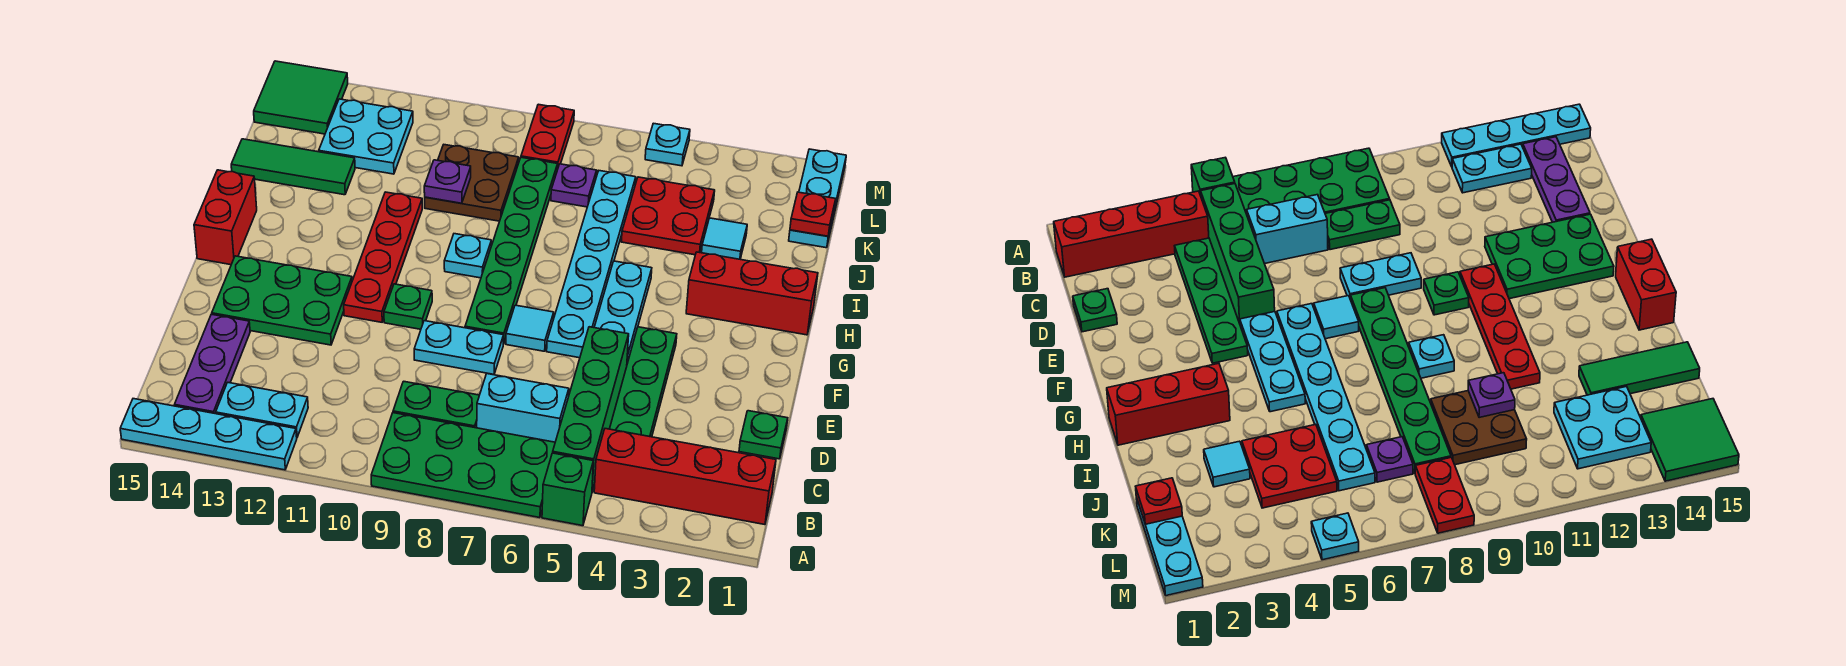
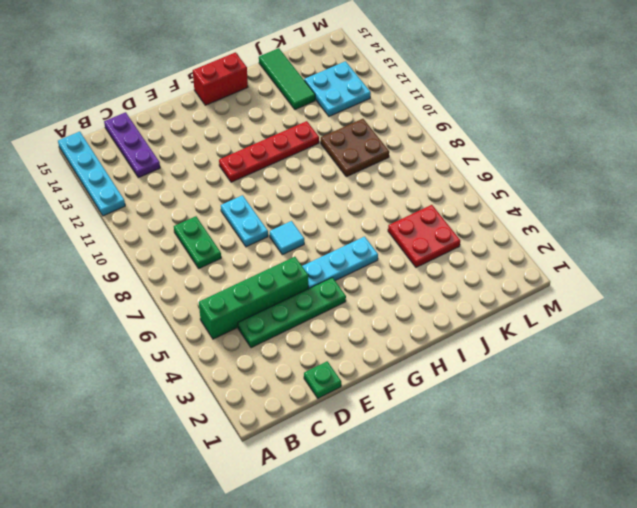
purple 1x3 plate [104,112,160,178] -> purple 1x3 plate turned to [175,314,250,414]
none -> green 1x1 brick [542,453,593,526]
none -> green 2x4 plate [371,413,555,518]
none -> red 1x4 brick [594,429,776,525]
none -> cyan 1x2 plate [216,382,308,437]

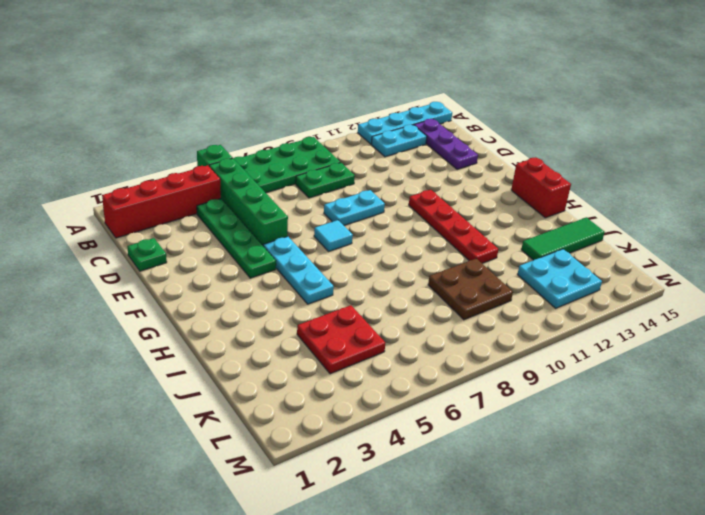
none -> cyan 1x2 brick [477,374,569,442]
none -> green 2x3 plate [212,256,352,345]
none -> cyan 1x6 plate [547,171,636,358]
none -> green 1x6 plate [465,157,558,344]

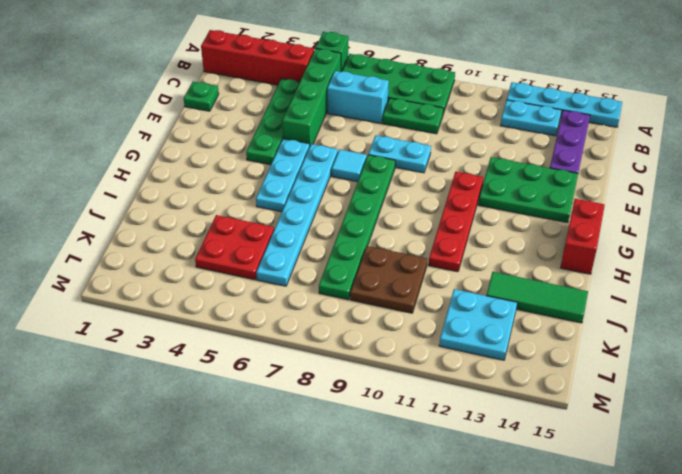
none -> green 1x1 plate [384,284,432,329]
none -> red 1x3 brick [686,252,818,335]
none -> cyan 1x1 plate [444,234,491,278]
none -> cyan 1x1 tile [702,218,747,259]

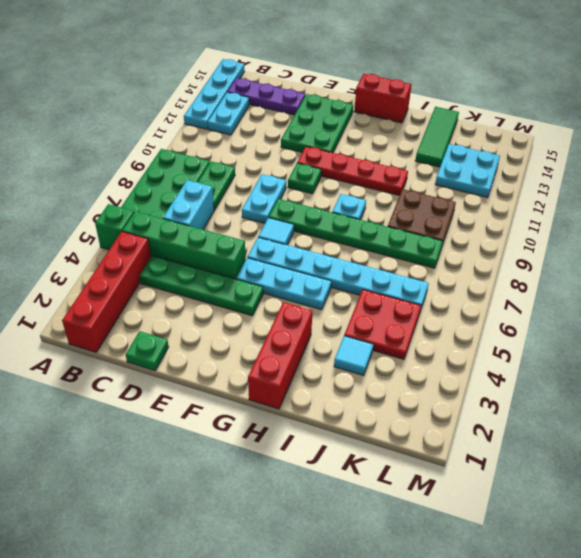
none -> cyan 1x3 plate [789,149,846,248]
none -> purple 1x1 plate [551,164,597,207]
none -> red 1x2 plate [521,104,574,170]
none -> green 2x2 tile [254,61,348,134]

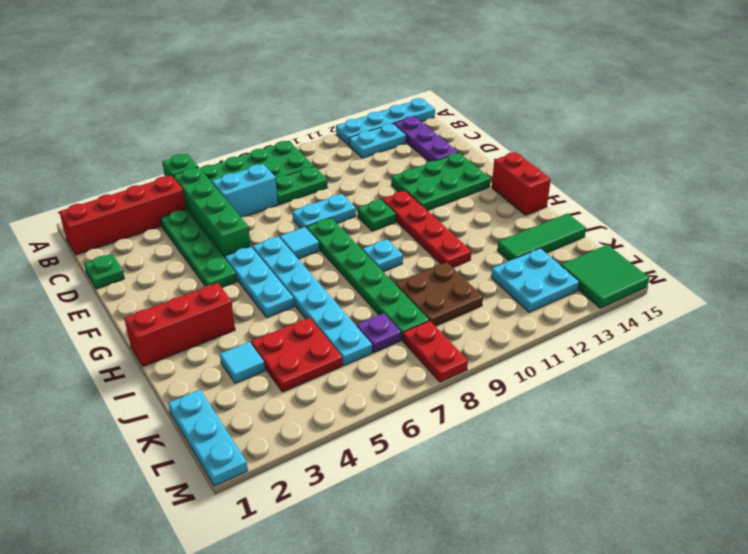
none -> cyan 1x1 plate [645,123,690,166]
none -> purple 1x1 plate [424,160,471,203]
none -> red 1x1 plate [790,192,836,236]

